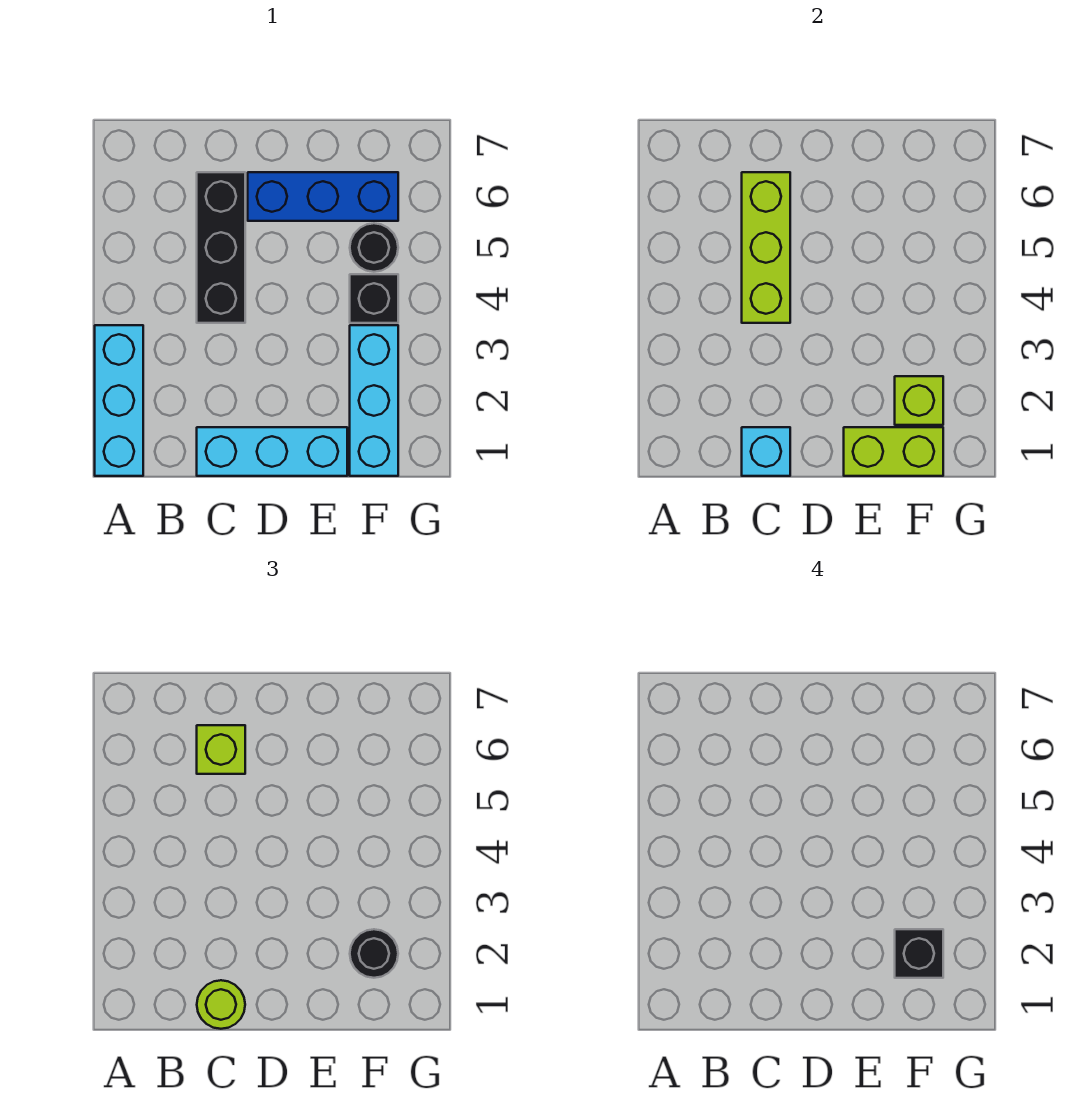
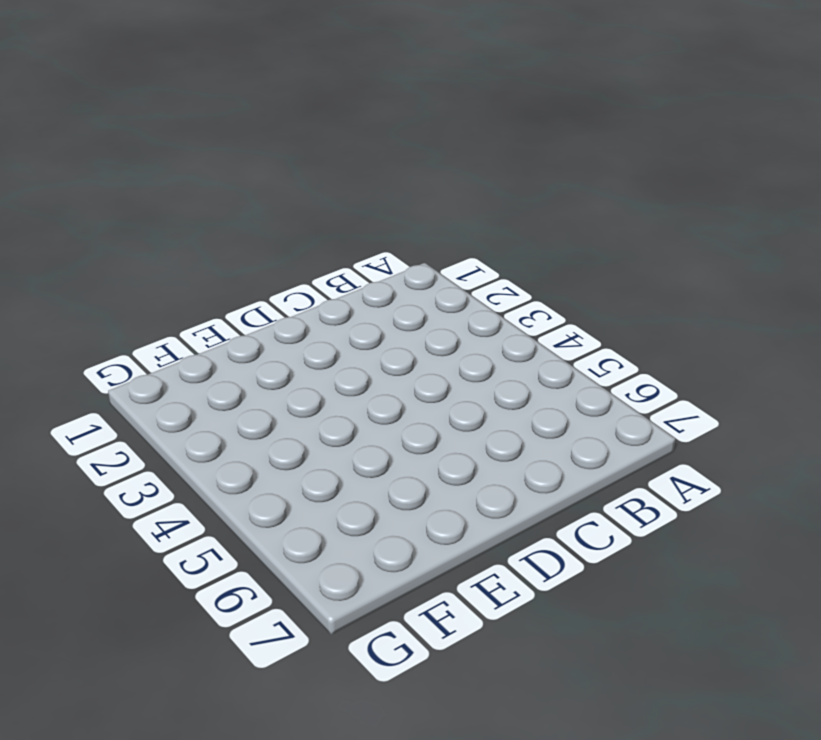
none -> cyan 1x3 brick [95,325,143,476]
none -> cyan 1x3 brick [197,427,347,476]
none -> black 1x3 brick [197,172,245,323]

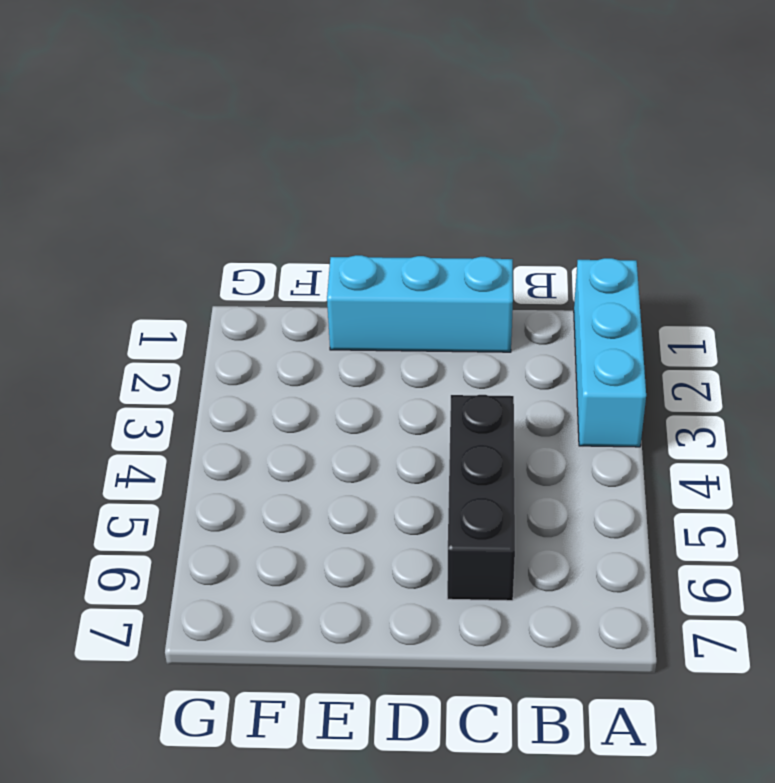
none -> blue 1x3 brick [248,172,398,221]
none -> cyan 1x3 brick [350,325,398,476]
none -> black 1x1 brick [350,274,398,323]

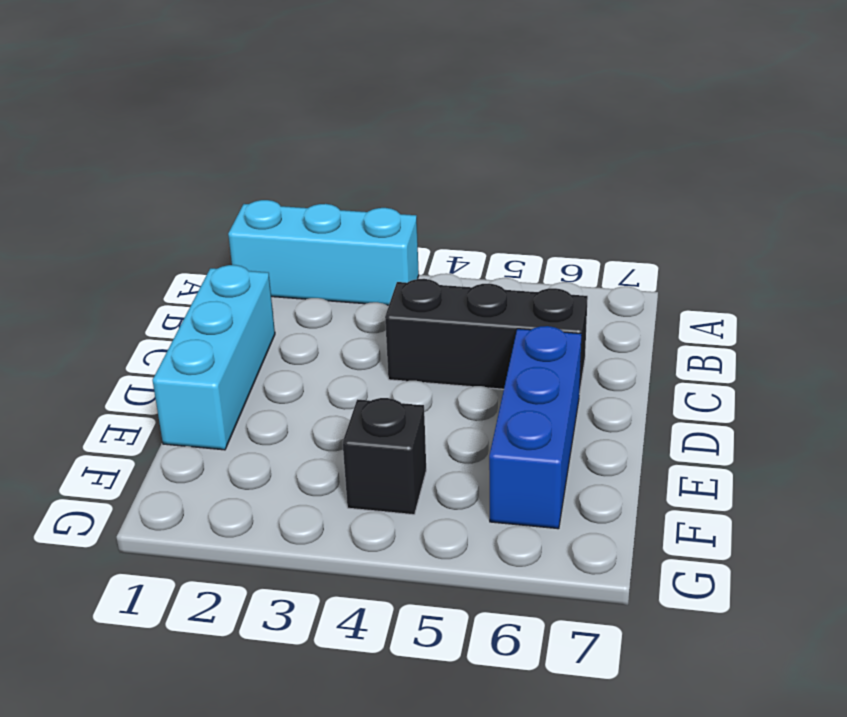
none -> cyan 1x3 brick [350,325,398,476]
none -> black 1x1 round brick [350,223,398,272]
none -> cyan 1x1 brick [742,427,790,476]

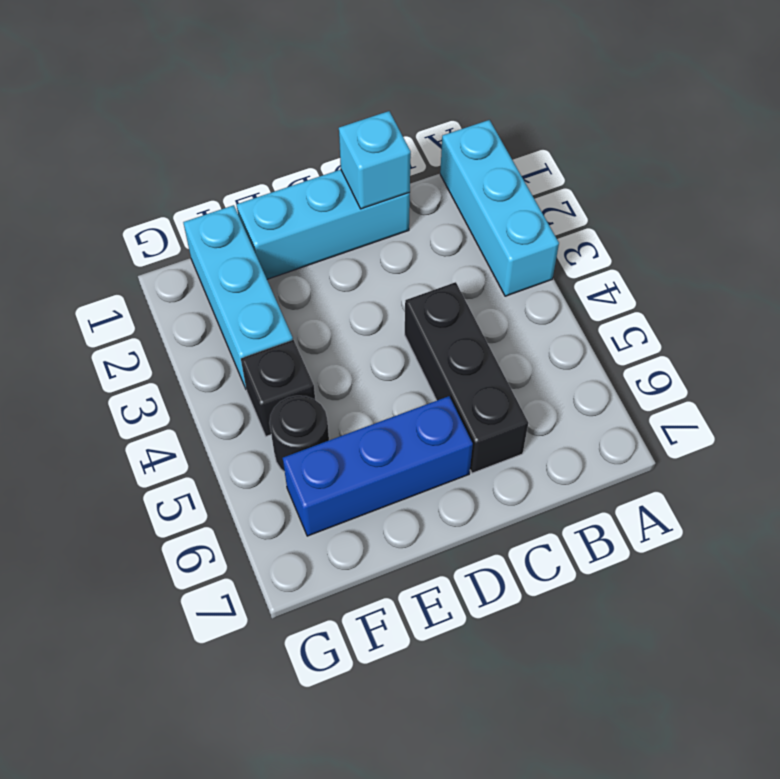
none -> lime 1x3 brick [742,172,790,323]
none -> lime 1x2 brick [844,427,943,476]
none -> lime 1x1 brick [895,376,943,425]

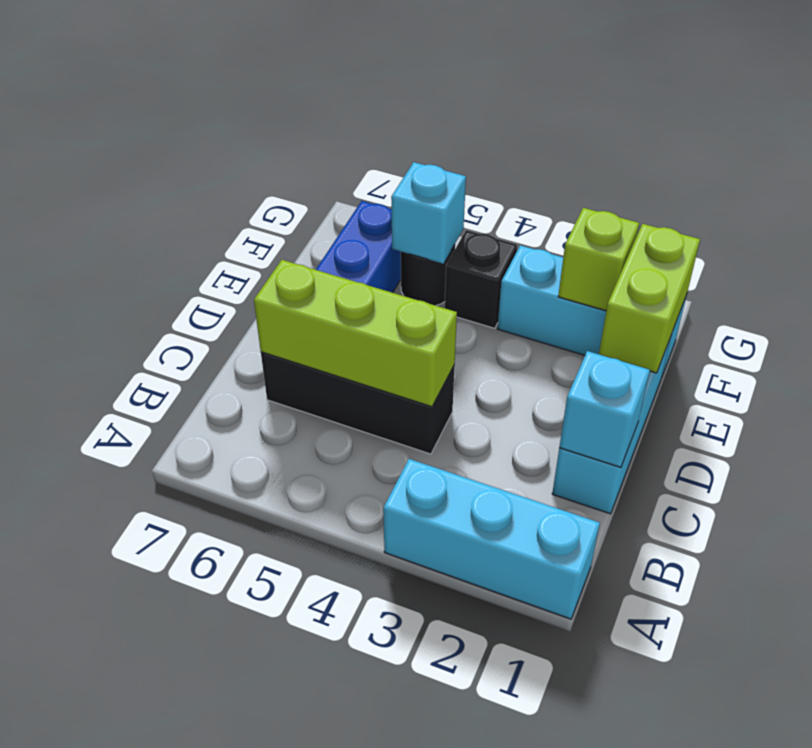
cyan 1x1 brick [391,162,466,264] -> none
none -> lime 1x1 round brick [197,980,245,1029]
none -> lime 1x1 brick [197,725,245,774]
none -> black 1x1 round brick [350,929,398,978]

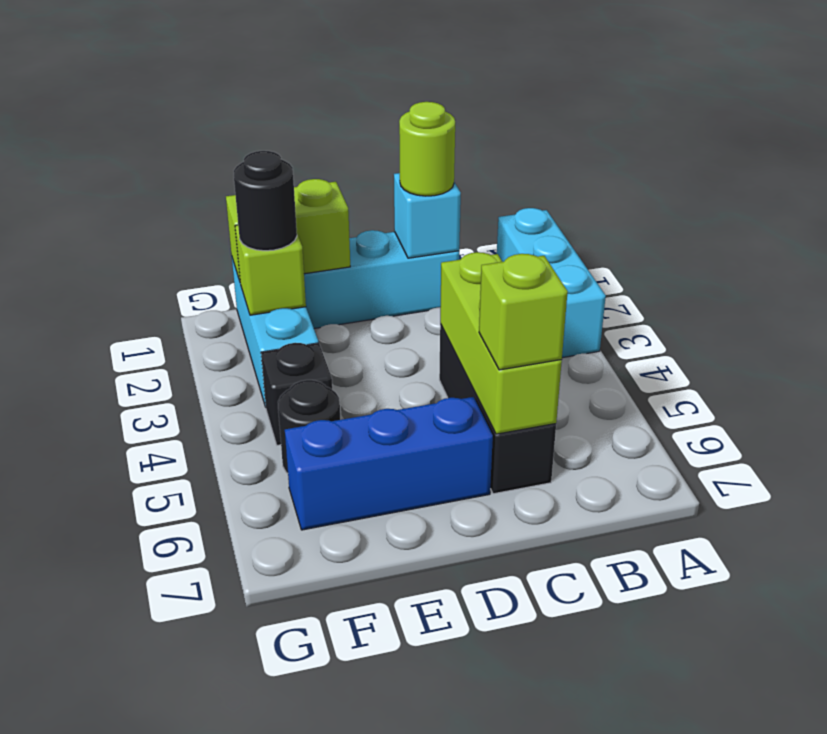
none -> black 1x1 brick [895,929,943,978]

